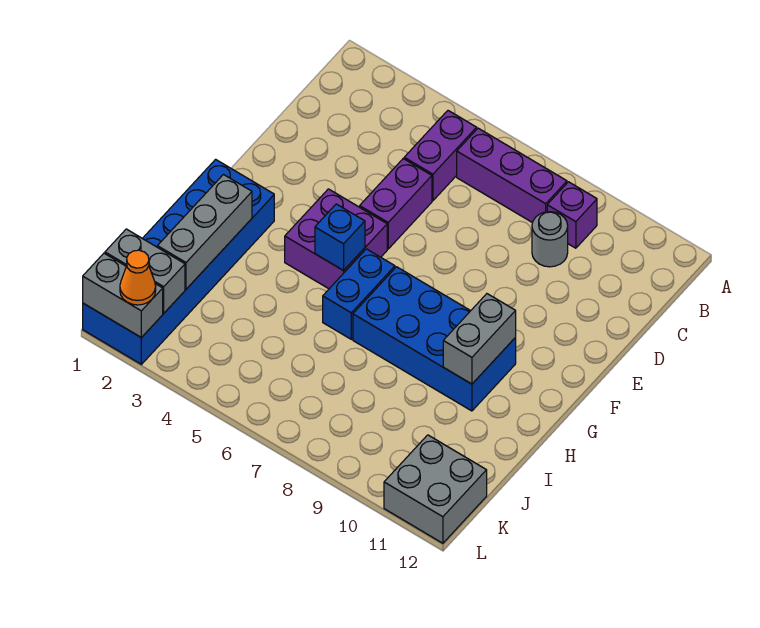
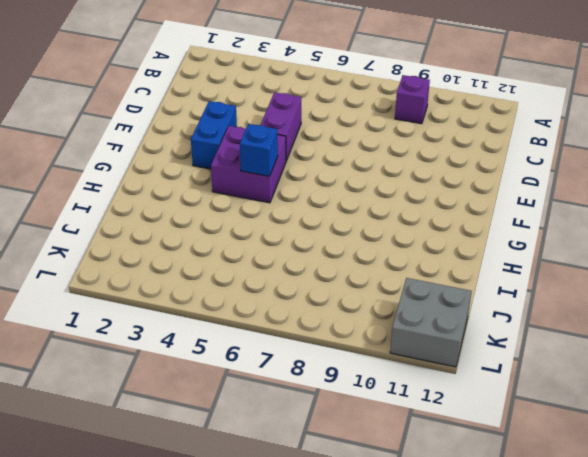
blue 1x2 brick [191,101,237,169] -> blue 1x2 brick moved to [323,249,395,339]
none -> purple 1x2 brick [404,111,477,201]
none -> purple 1x3 brick [457,128,567,223]
none -> grey 1x1 round brick [532,212,568,267]

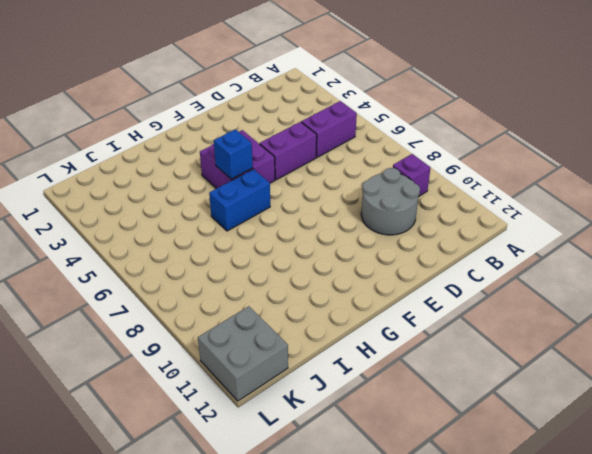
grey 2x2 round brick [361,168,420,235] -> grey 1x1 round brick [532,212,568,267]
none -> purple 1x3 brick [457,128,567,223]
none -> blue 2x6 brick [83,159,274,364]
none -> blue 2x4 brick [353,267,516,411]

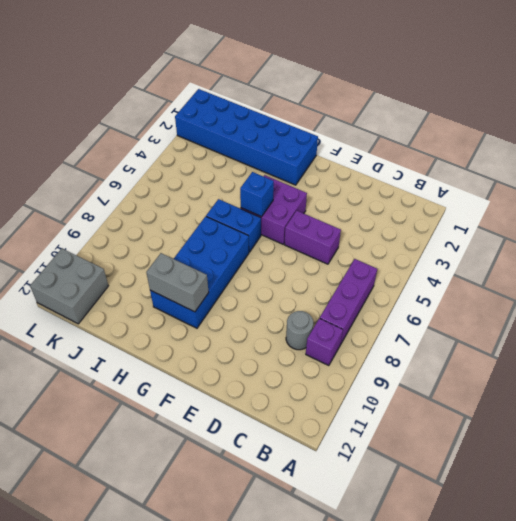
none -> purple 1x2 brick [404,111,477,201]
none -> grey 1x3 brick [157,175,252,289]
none -> grey 1x2 brick [105,229,185,313]

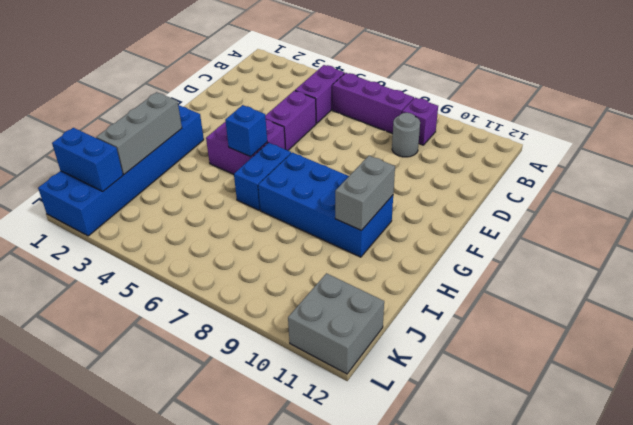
blue 1x2 brick [52,128,123,191] -> grey 1x2 brick [105,229,185,313]
none -> grey 1x2 brick [83,253,163,338]
none -> orange 1x1 cone [120,250,156,305]

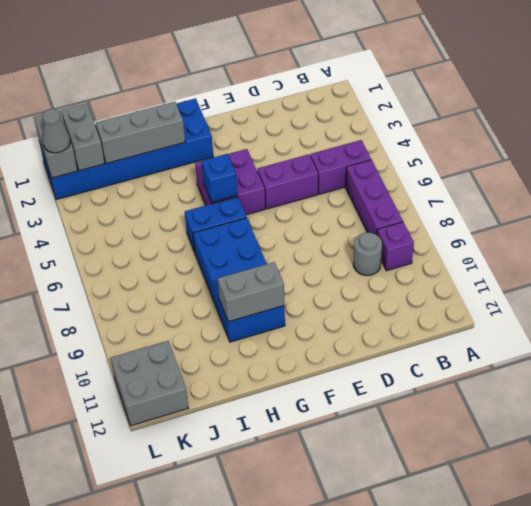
grey 1x1 cone [42,109,70,153] -> orange 1x1 cone [120,250,156,305]

